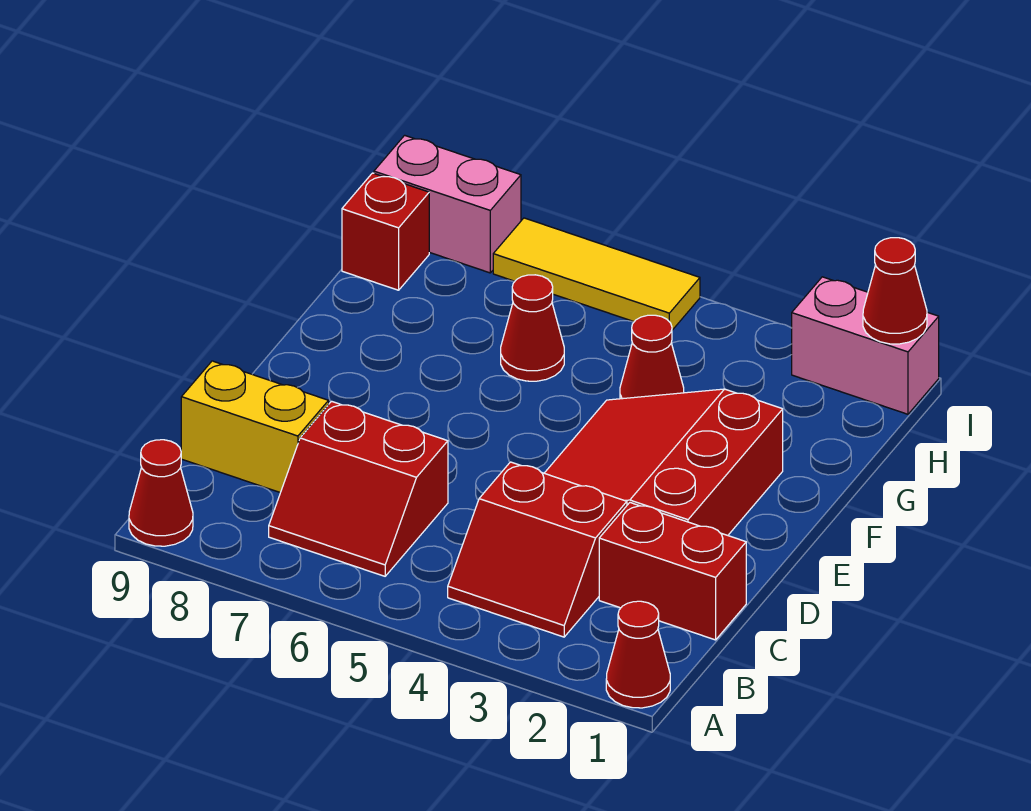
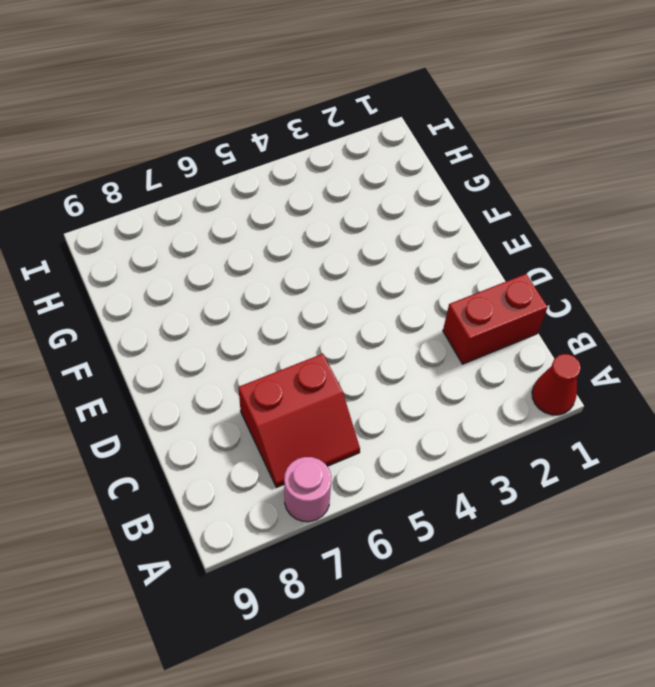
pink 1x1 round brick [284,457,331,522] -> none
none -> red 1x1 cone [129,440,193,546]
none -> red 2x2 slope [448,462,627,637]
none -> yellow 1x2 brick [181,361,329,493]

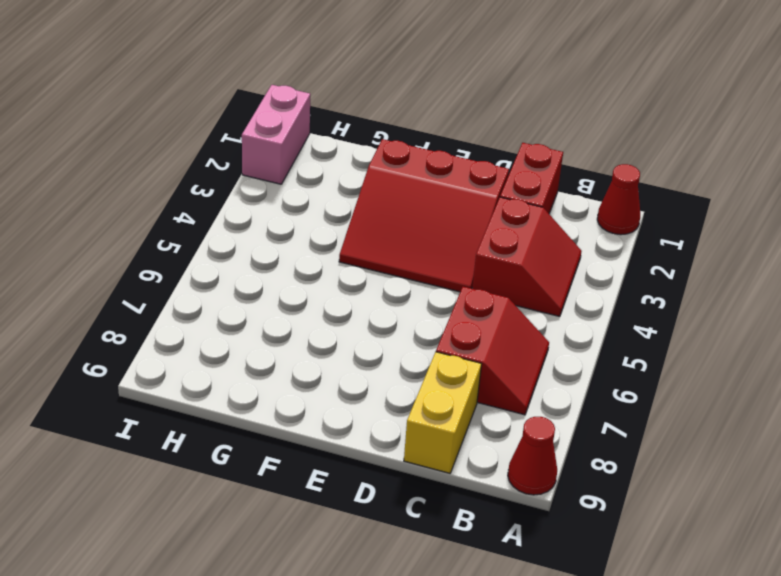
none -> red 1x1 cone [620,315,684,399]
none -> red 1x1 cone [501,275,564,381]
none -> red 1x1 brick [342,173,429,290]

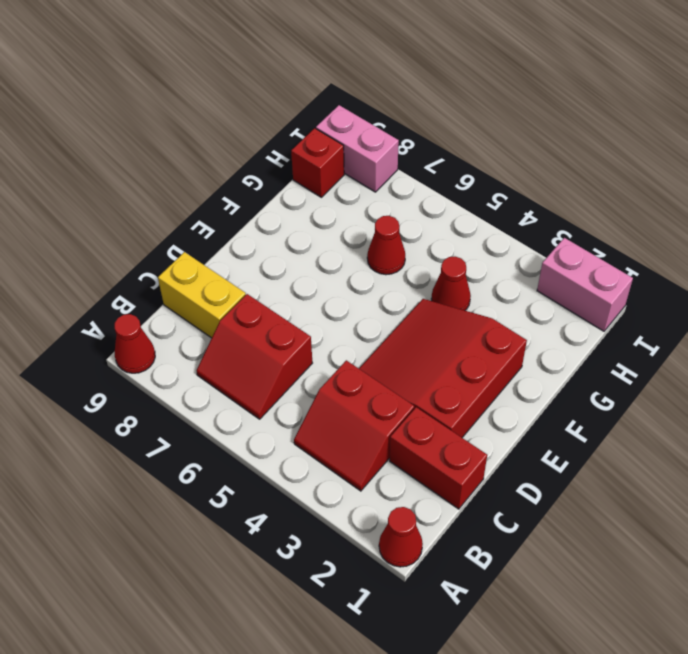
none -> yellow 1x3 tile [493,218,700,330]
none -> red 1x1 cone [863,238,927,344]

